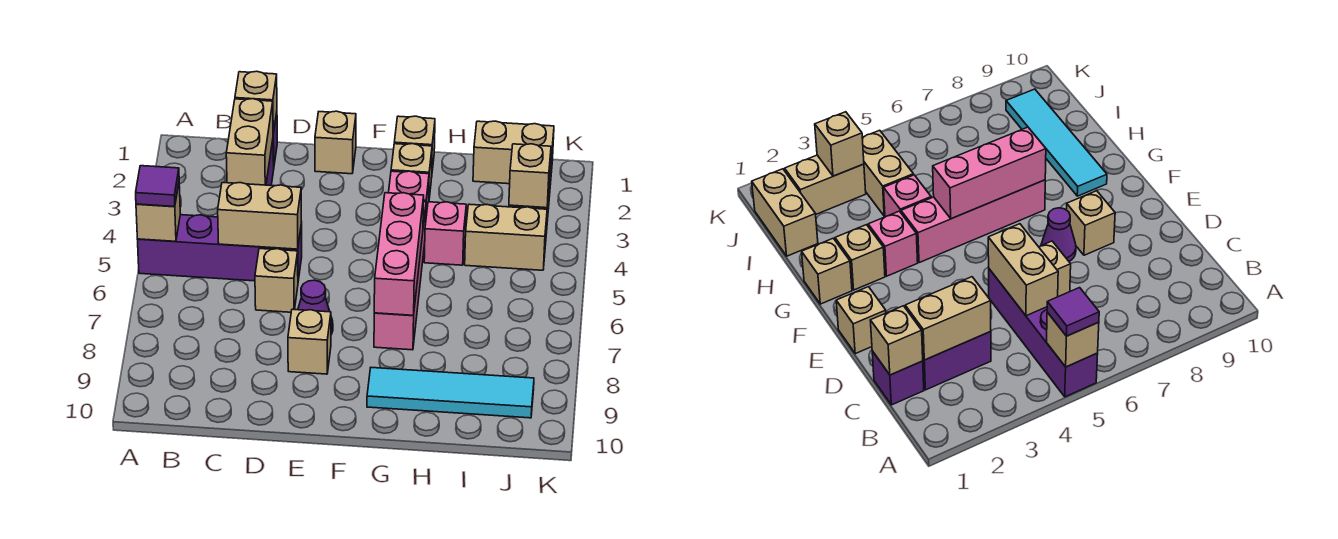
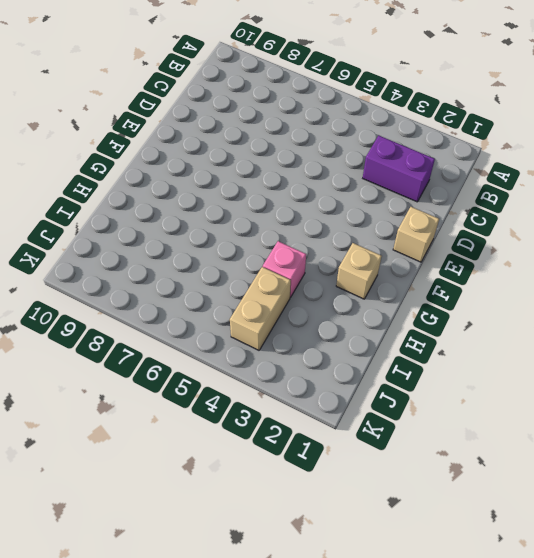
none -> purple 1x4 brick [138,215,302,281]
none -> purple 1x1 brick [872,351,924,405]
none -> tan 1x1 brick [255,249,298,312]

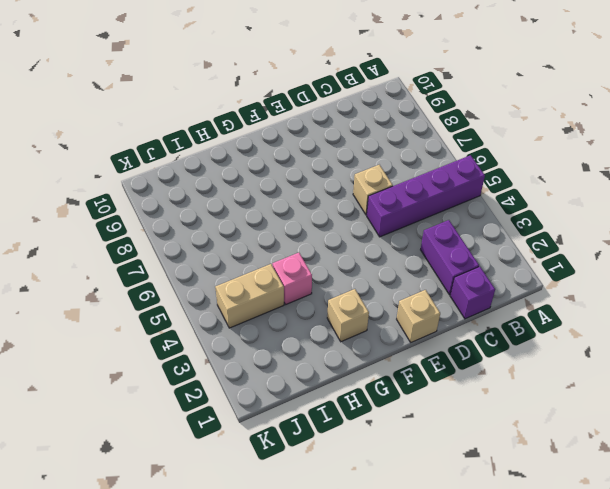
none -> purple 1x1 cone [298,280,333,335]
none -> tan 1x1 brick [288,309,331,374]
none -> tan 1x1 brick [394,116,435,170]

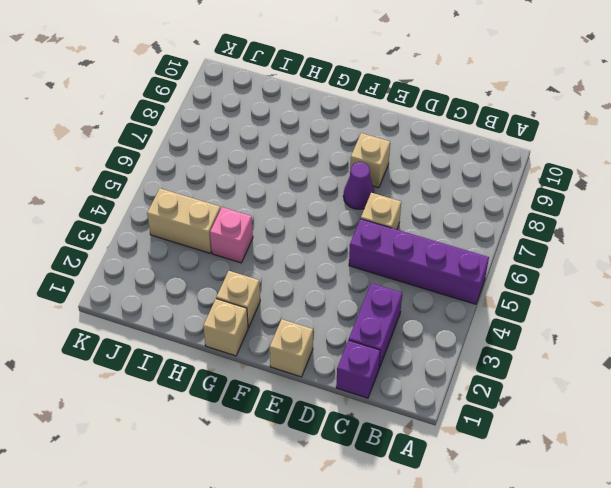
none -> pink 1x1 brick [389,171,429,216]
none -> pink 1x4 brick [374,202,426,350]
none -> cyan 1x4 tile [367,368,534,418]

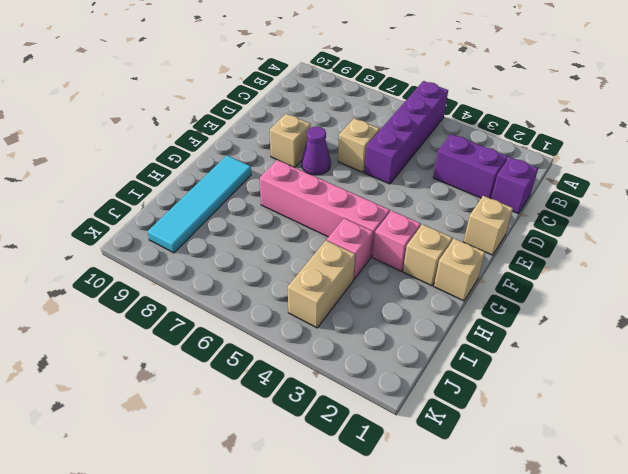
none -> tan 1x2 brick [473,121,554,184]
none -> tan 1x2 brick [785,155,866,214]
none -> tan 1x1 brick [136,184,180,241]

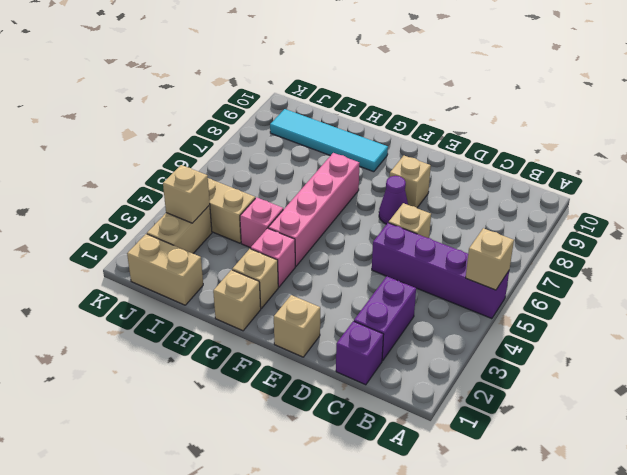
none -> tan 1x1 brick [235,71,277,133]
none -> tan 1x2 brick [226,99,273,185]
none -> tan 1x2 brick [218,183,302,249]

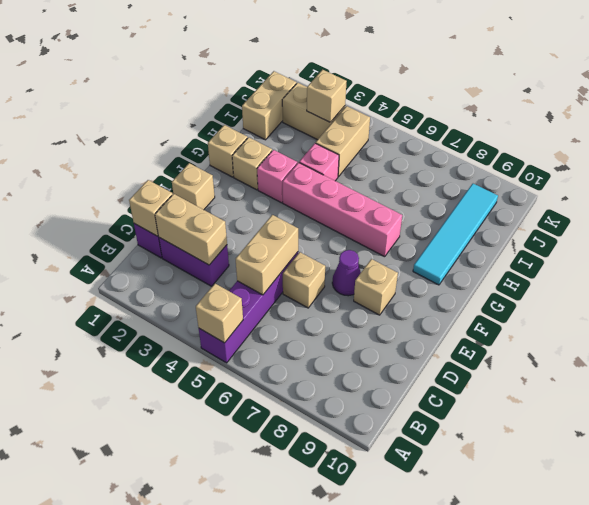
none -> pink 1x3 brick [374,193,424,315]
none -> purple 1x1 tile [136,166,179,207]

